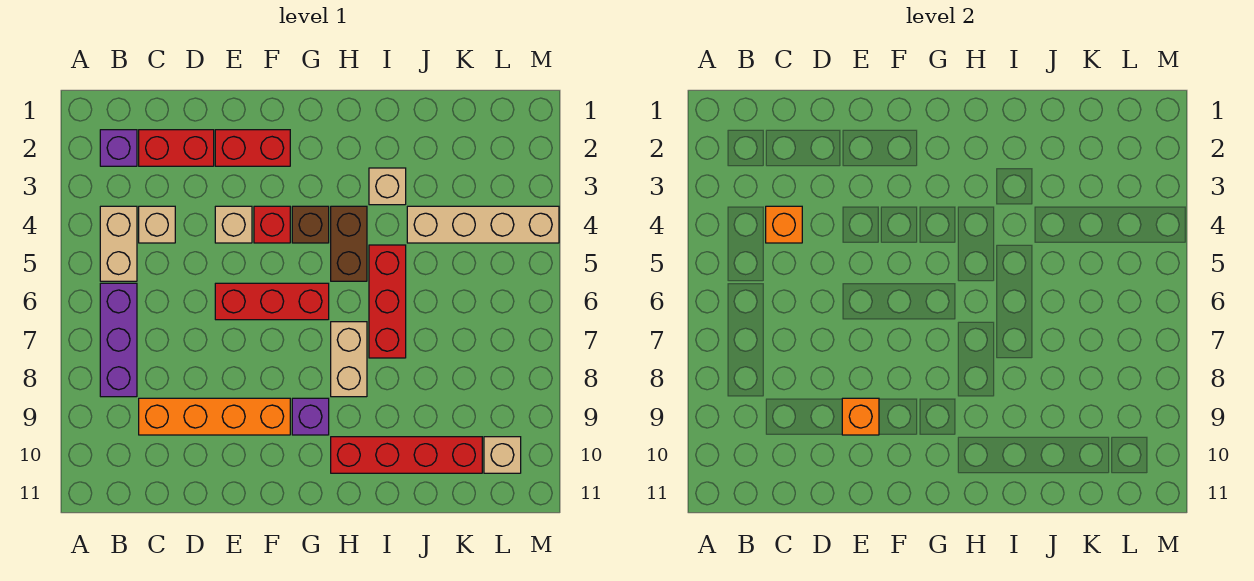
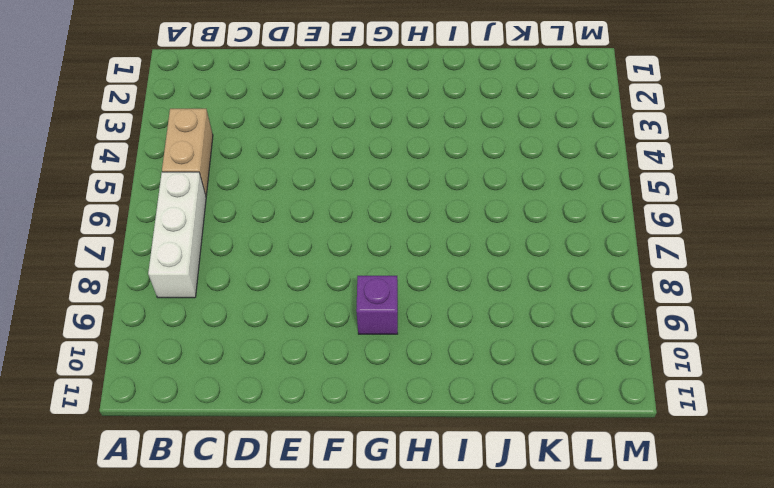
white 1x3 brick [148,172,206,298] -> purple 1x3 brick [100,283,137,397]
none -> purple 1x1 brick [100,130,137,166]
none -> red 1x2 brick [139,130,214,166]
none -> tan 1x1 brick [139,206,175,243]

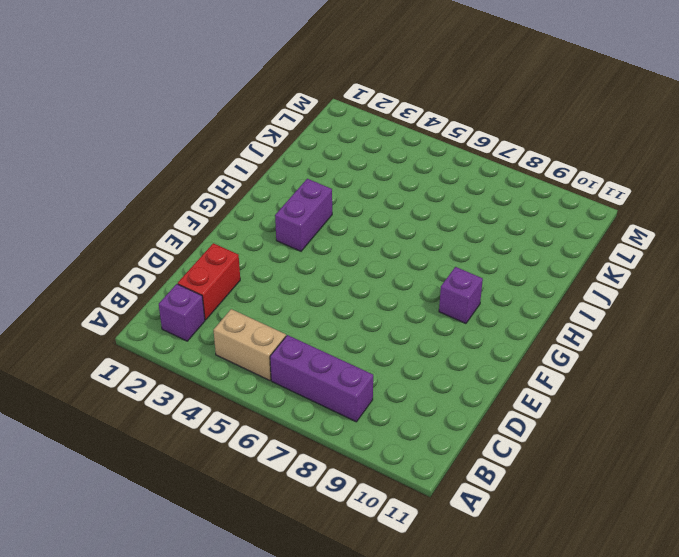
purple 1x2 brick [275,179,332,251] -> none
none -> tan 1x1 brick [139,206,175,243]
none -> orange 1x4 brick [139,398,290,435]
none -> red 1x2 brick [215,130,290,166]

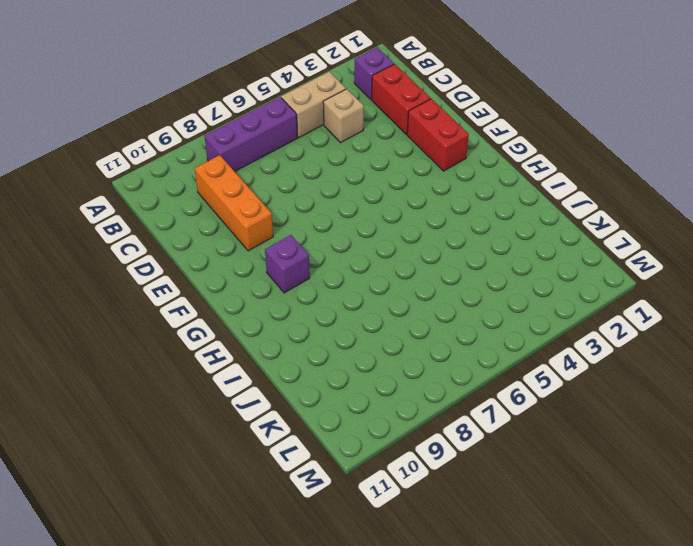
orange 1x3 brick [195,155,273,251] -> orange 1x4 brick [139,398,290,435]
none -> tan 1x1 brick [215,206,252,243]
none -> red 1x3 brick [215,283,329,320]
none -> red 1x1 brick [254,206,290,243]

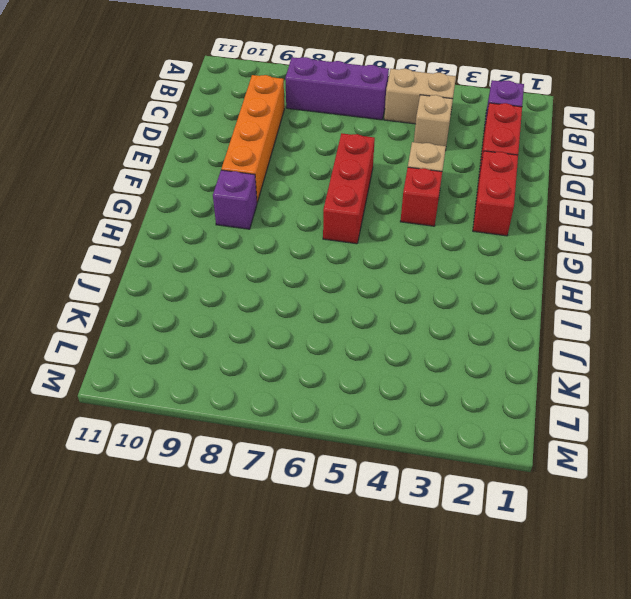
none -> brown 1x1 brick [292,206,329,243]
none -> brown 1x2 brick [331,206,367,281]
none -> tan 1x2 brick [331,322,367,397]

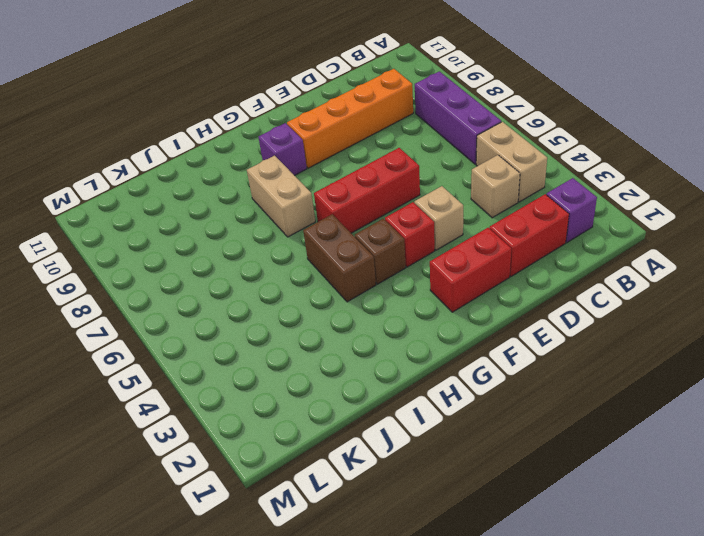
none -> red 1x4 brick [331,437,482,473]
none -> tan 1x1 brick [369,168,406,205]
none -> red 1x3 brick [369,245,406,358]

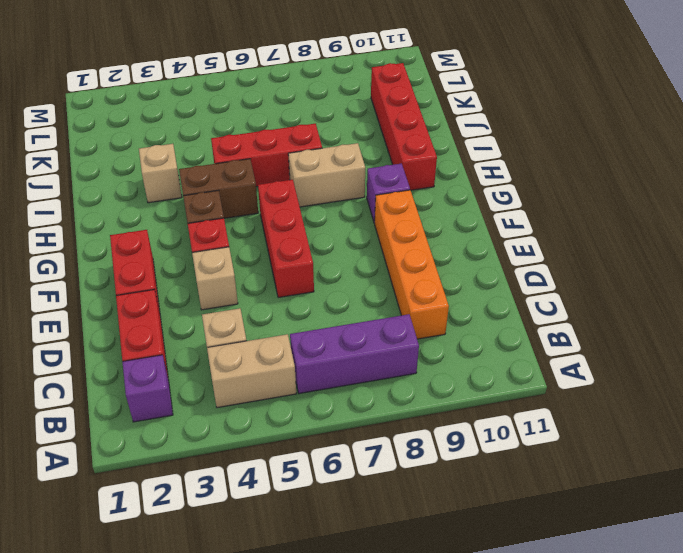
none -> tan 1x4 brick [407,206,559,243]
none -> tan 1x1 brick [484,437,521,473]
none -> orange 1x1 brick [766,206,802,243]

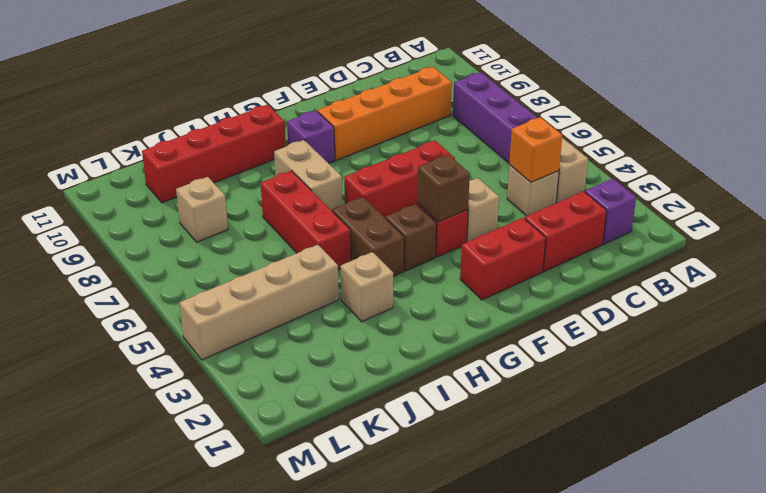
brown 1x1 brick [417,154,470,222] -> none
tan 1x1 brick [176,177,228,242] -> tan 1x1 brick moved to [484,437,521,473]
none -> orange 1x1 brick [842,398,879,435]

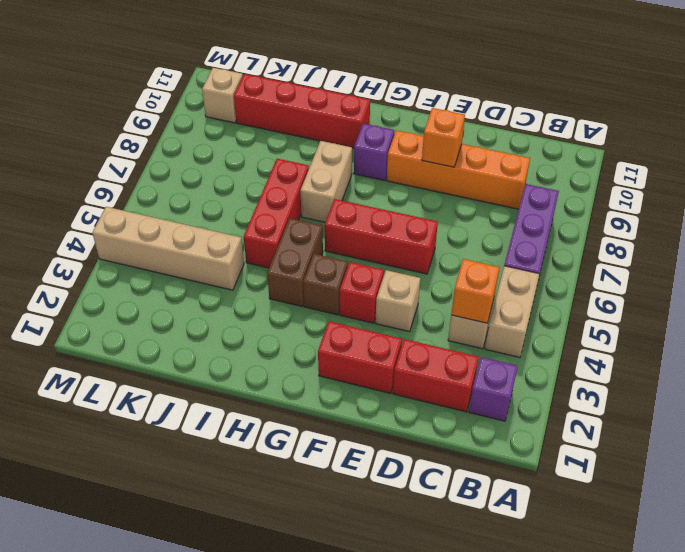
none -> tan 1x1 brick [369,168,406,205]

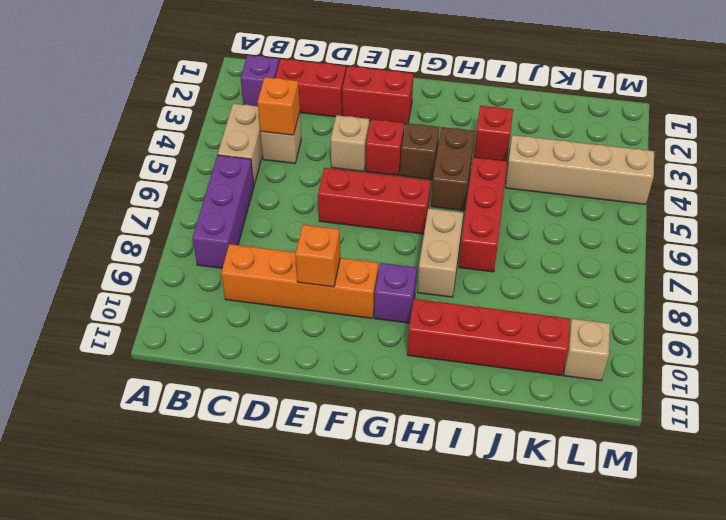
red 1x1 brick [474,106,513,161] -> tan 1x1 brick [369,168,406,205]

